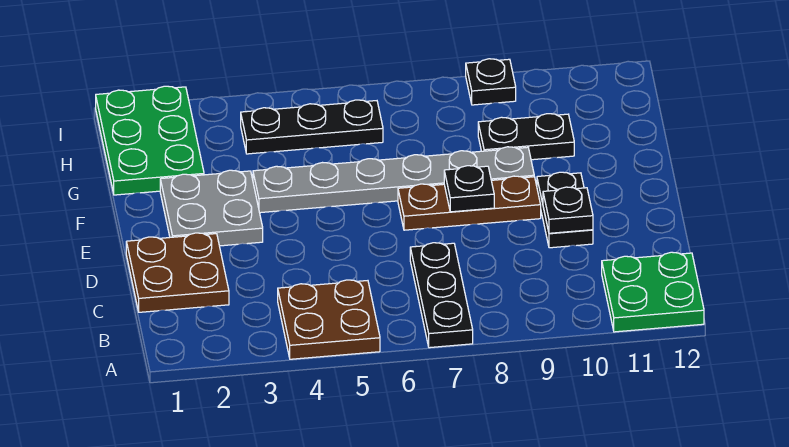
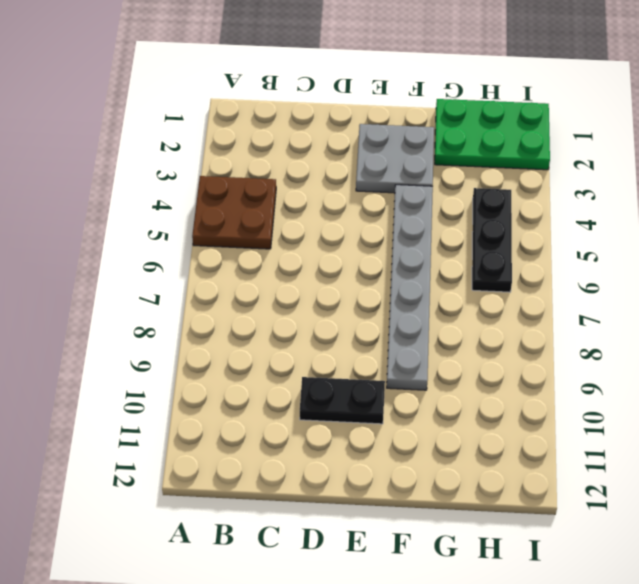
none -> black 1x3 plate [410,243,473,348]
none -> green 2x2 plate [602,252,704,332]
none -> brown 2x2 plate [126,233,229,312]

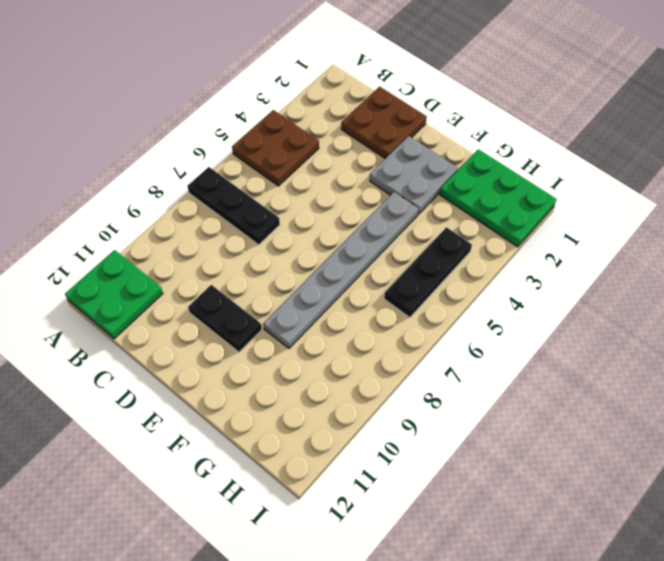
none -> brown 1x3 plate [398,176,541,230]
none -> black 1x2 plate [478,114,574,160]
none -> black 1x1 plate [466,59,516,105]

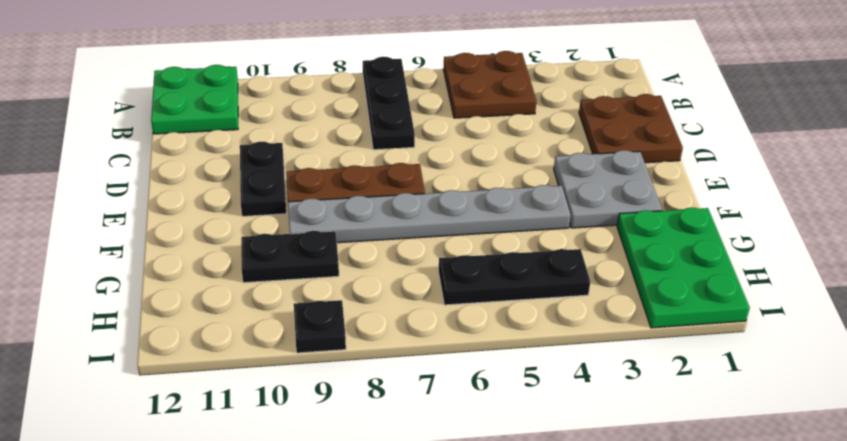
none -> black 1x1 plate [543,187,593,233]
none -> black 1x1 plate [444,166,494,212]

